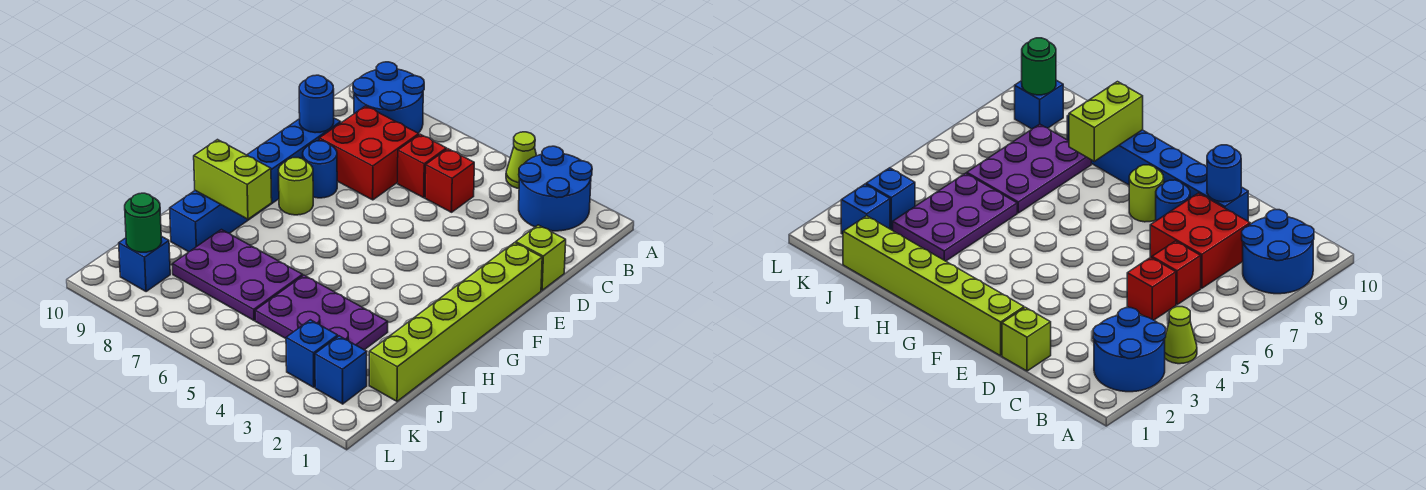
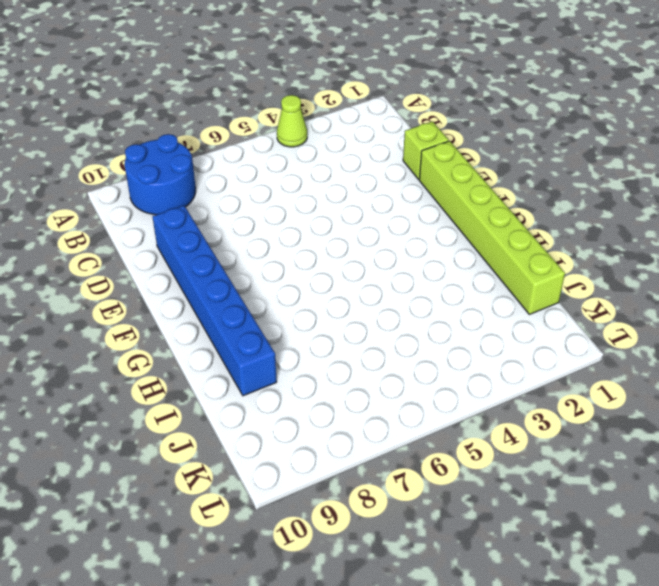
none -> blue 2x2 round brick [519,146,592,231]
none -> red 1x1 brick [425,149,474,212]
none -> red 1x1 brick [398,134,447,198]

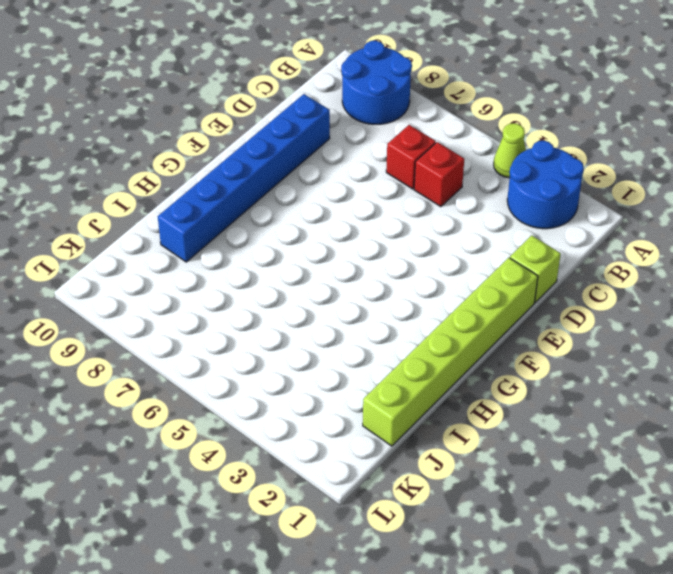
none -> red 2x2 brick [319,106,419,200]
none -> blue 1x1 round brick [303,141,337,198]
none -> lime 1x1 round brick [279,158,313,215]

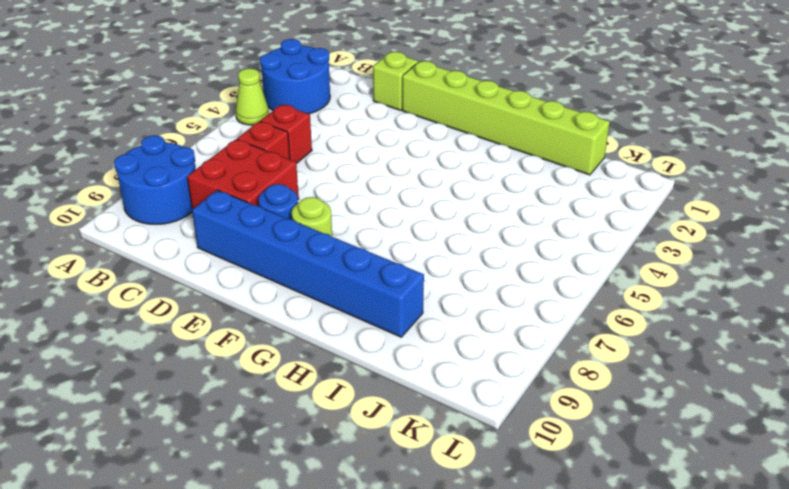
none -> purple 2x3 plate [255,275,388,350]
none -> purple 2x3 plate [172,230,303,320]
none -> blue 1x1 brick [315,336,367,404]

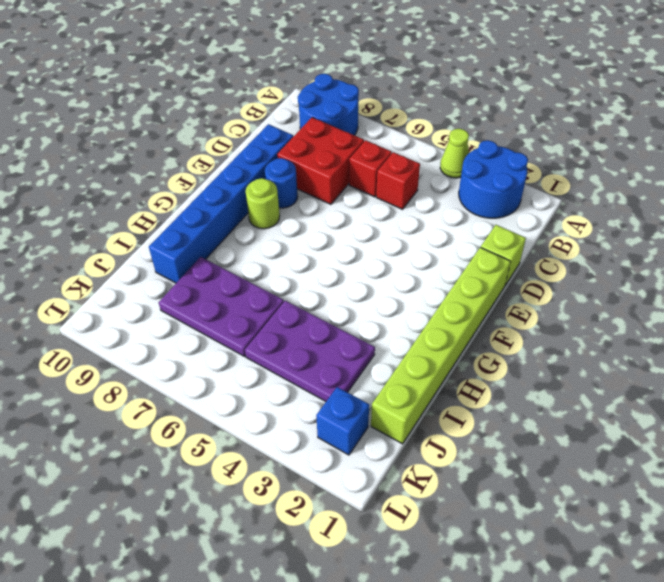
none -> blue 1x1 brick [286,320,338,387]
none -> blue 1x1 brick [119,236,170,292]
none -> blue 1x1 round brick [299,75,334,133]

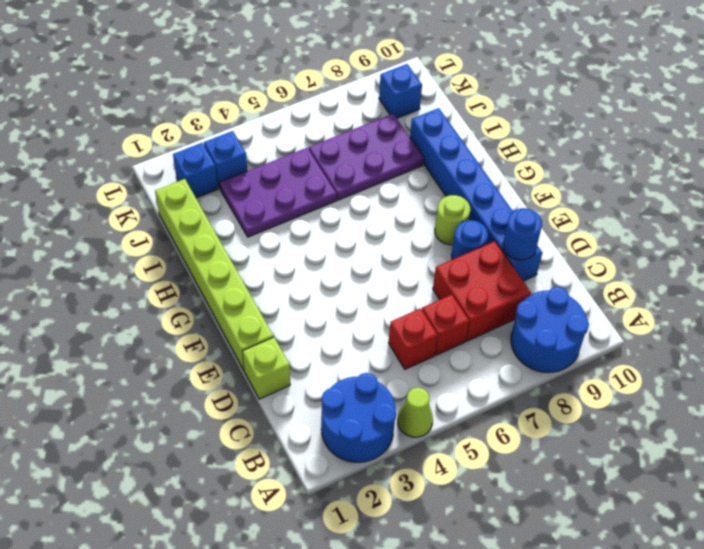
none -> lime 1x2 brick [194,140,272,219]
none -> green 1x1 round brick [125,193,162,252]

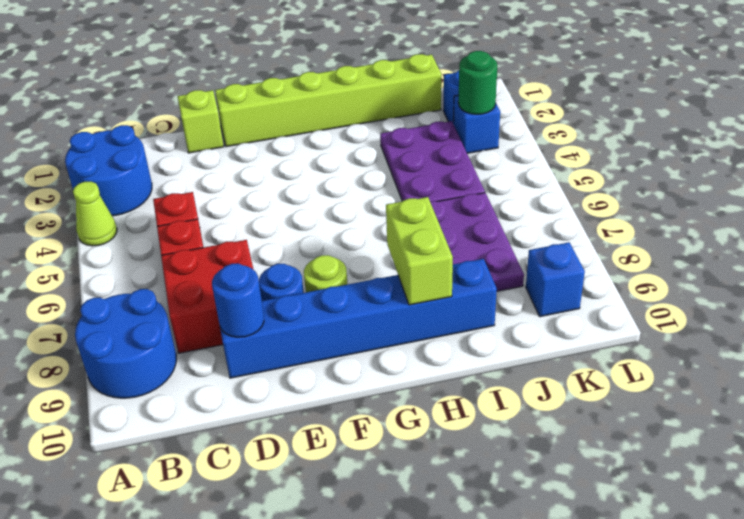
green 1x1 round brick [458,51,497,114] -> green 1x1 round brick moved to [125,193,162,252]

